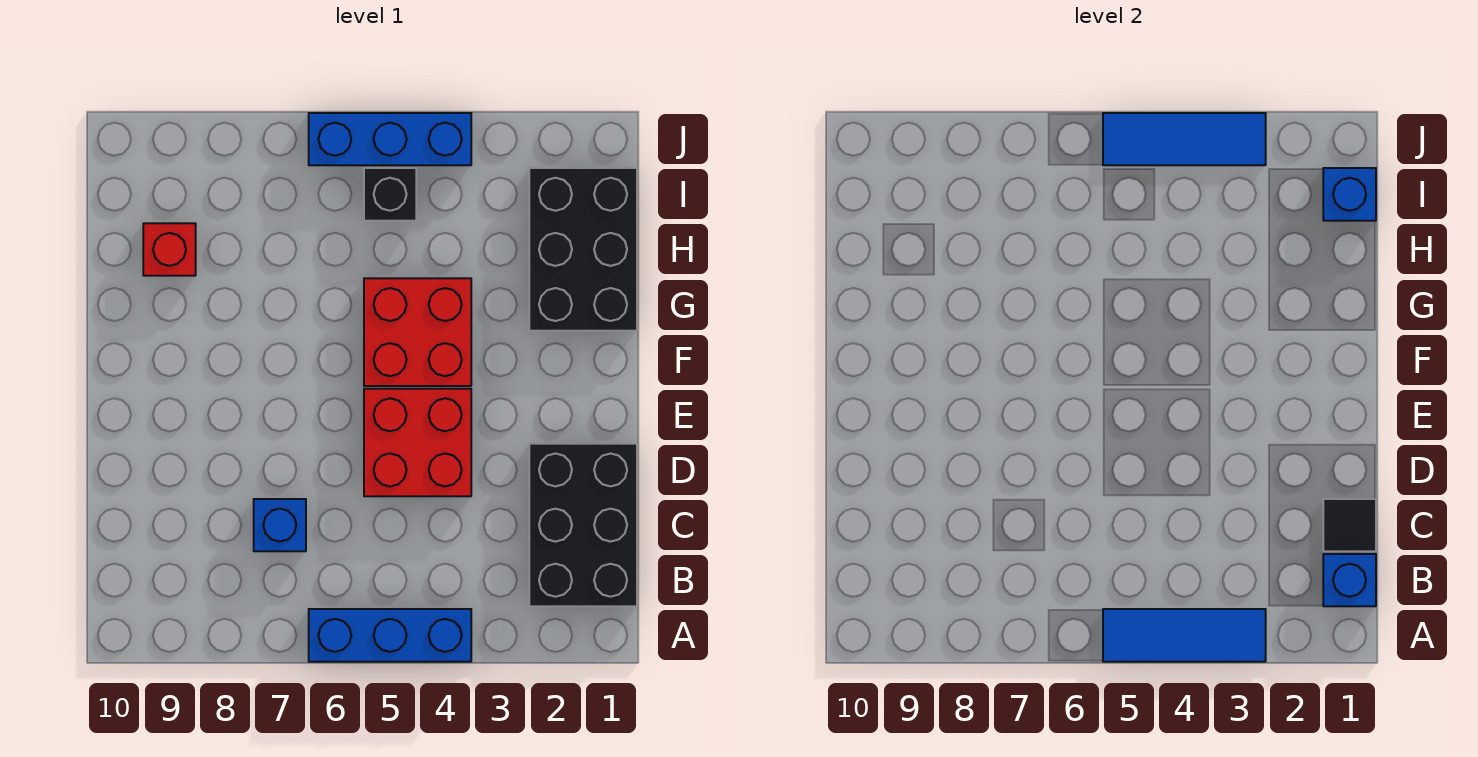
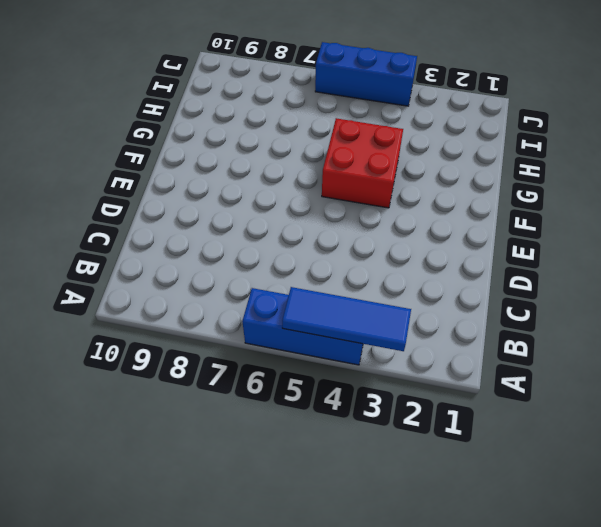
none -> black 2x3 brick [529,444,637,606]
none -> blue 1x1 brick [254,499,306,551]
none -> red 2x2 brick [364,389,471,496]

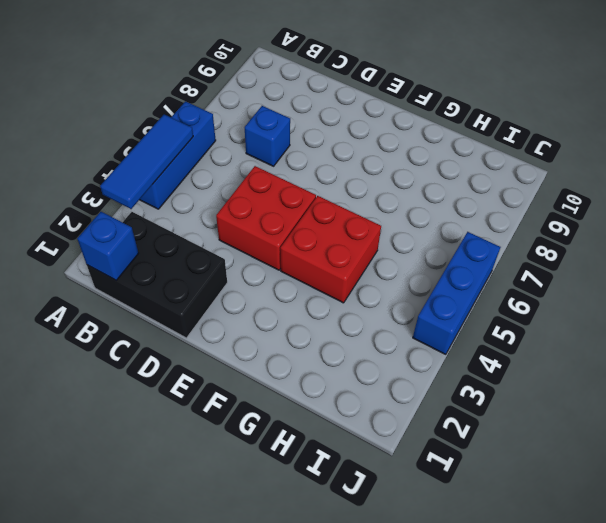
none -> black 2x3 brick [529,168,637,331]
none -> red 1x1 brick [143,223,196,276]
none -> black 1x1 brick [364,168,416,221]

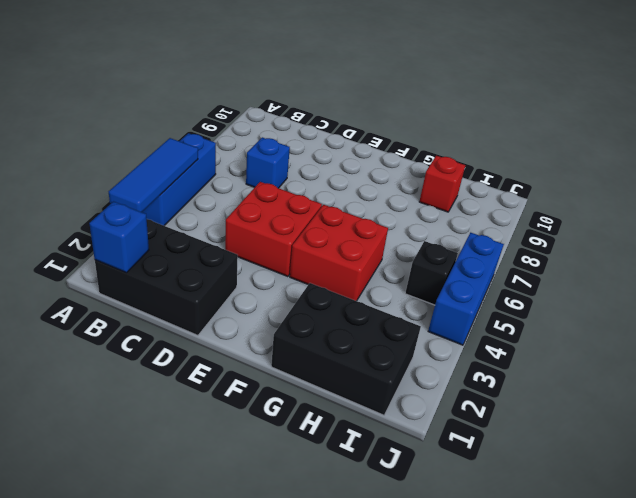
none -> black 1x1 tile [1323,499,1376,551]
none -> blue 1x1 brick [1323,168,1376,221]
none -> blue 1x3 tile [1103,113,1266,165]

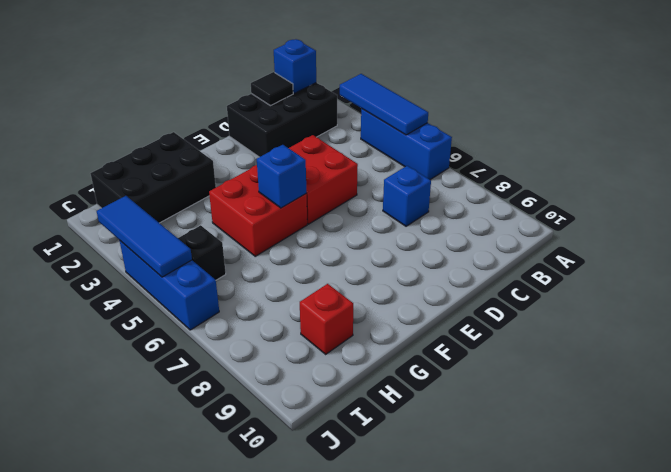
blue 1x1 brick [257,145,306,208] -> blue 1x1 brick moved to [1323,168,1376,221]

